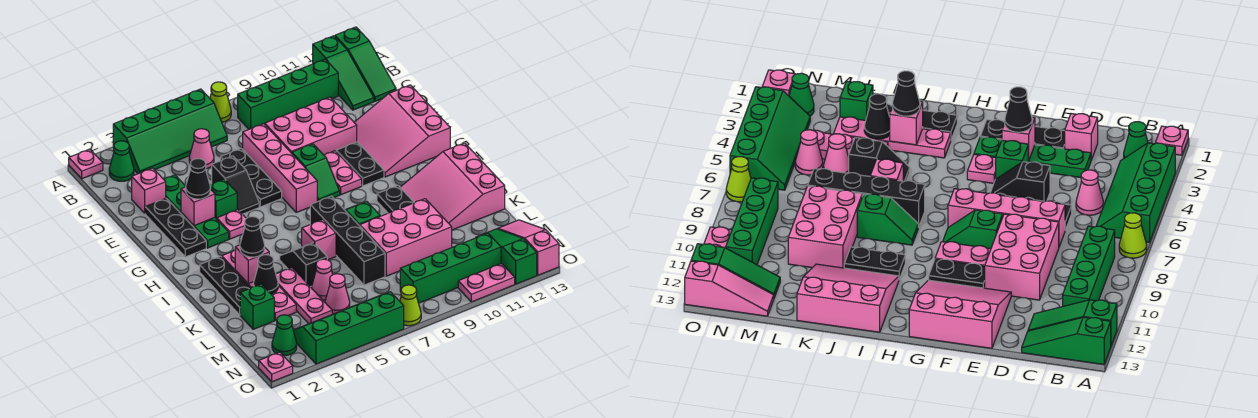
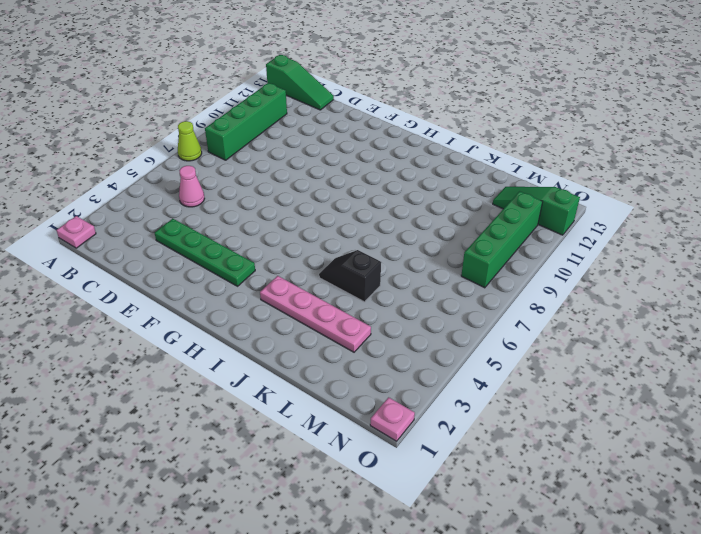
none -> green 2x4 slope [113,89,227,174]
none -> green 1x3 slope [313,36,374,110]
none -> green 1x1 cone [109,141,134,181]
none -> pink 1x1 brick [132,168,166,213]

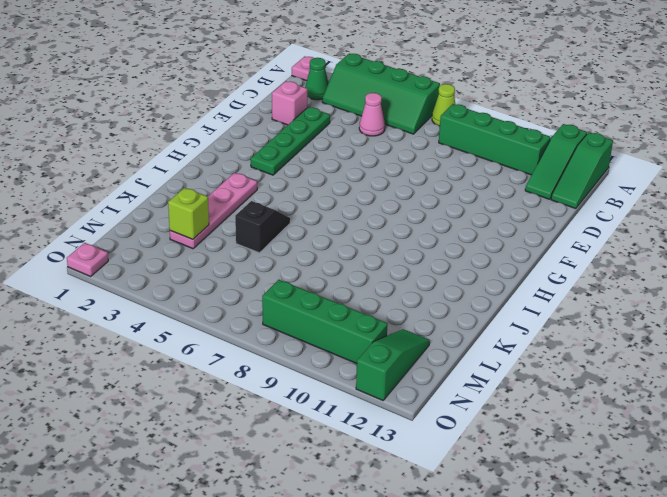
lime 1x1 brick [168,188,209,239] -> none
none -> black 1x3 plate [220,148,282,207]
none -> pink 1x4 brick [243,124,317,212]
none -> pink 2x3 brick [265,97,357,155]
none -> black 1x3 plate [145,198,206,257]

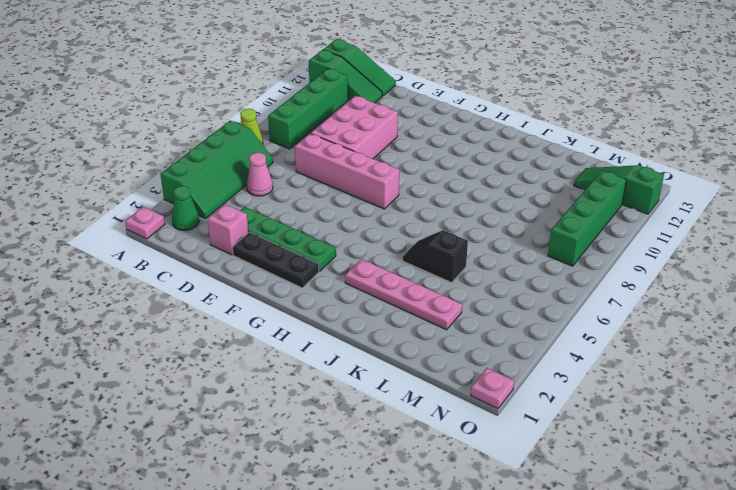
none -> black 1x3 plate [220,148,282,207]
none -> black 1x2 slope [212,156,259,214]
none -> pink 3x3 slope [354,85,450,177]
none -> green 1x1 brick [210,179,237,219]

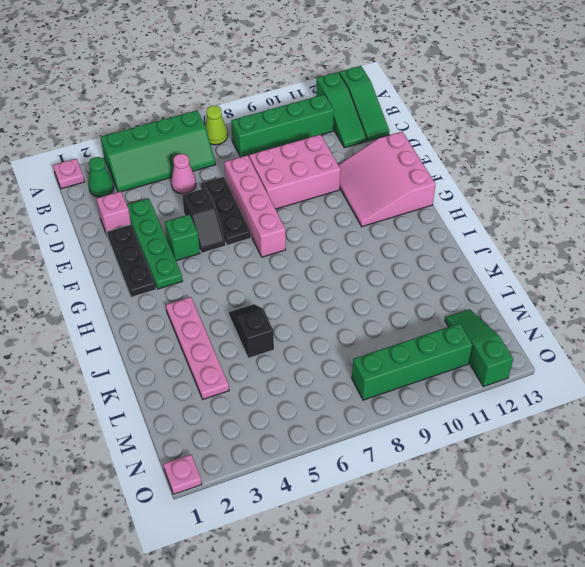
none -> green 1x2 slope [292,144,340,202]
none -> pink 1x2 plate [324,151,362,195]
none -> black 1x2 plate [336,142,384,186]
none -> pink 1x1 plate [217,209,246,239]

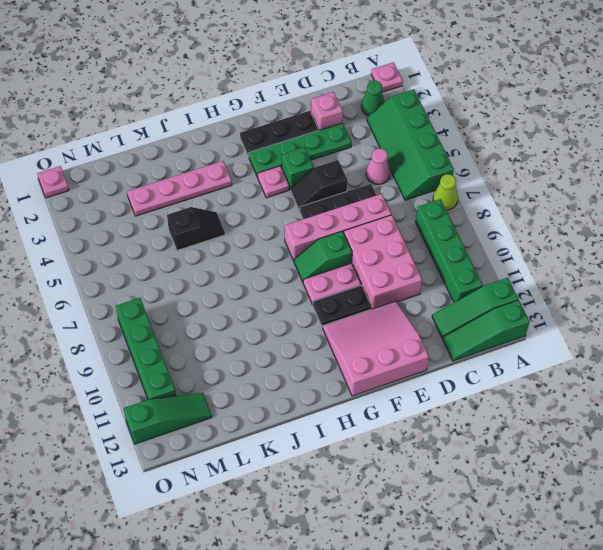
none -> black 1x3 plate [200,256,250,315]
none -> black 1x4 brick [310,196,385,285]
none -> green 1x2 slope [345,202,380,226]
none -> black 1x2 plate [377,185,414,213]

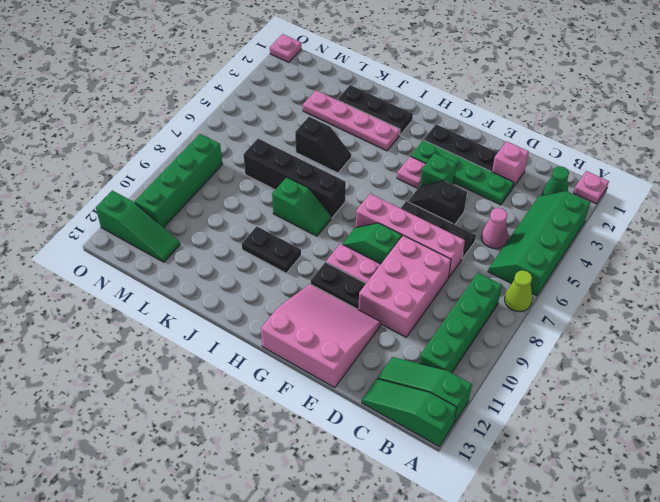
none -> pink 3x3 slope [400,143,505,230]
none -> pink 1x1 brick [302,220,336,260]
none -> pink 1x3 plate [276,268,332,324]
none -> pink 2x3 brick [360,199,452,276]

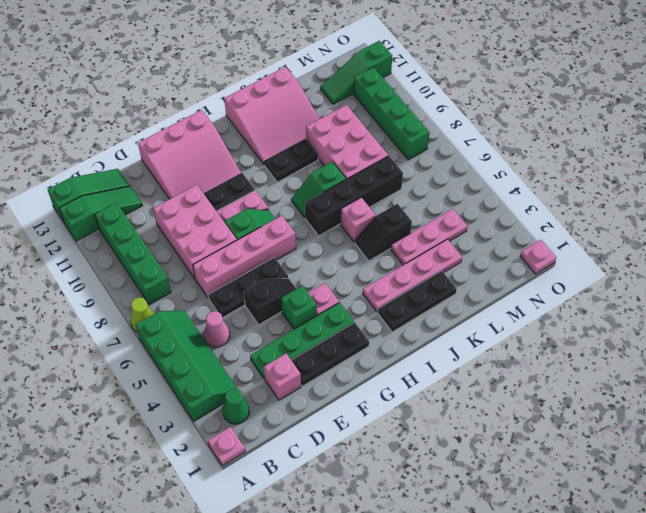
none -> green 1x1 brick [240,284,274,329]
none -> pink 1x1 cone [311,259,333,300]
none -> pink 1x1 cone [325,274,350,314]
none -> pink 1x3 slope [498,220,559,275]

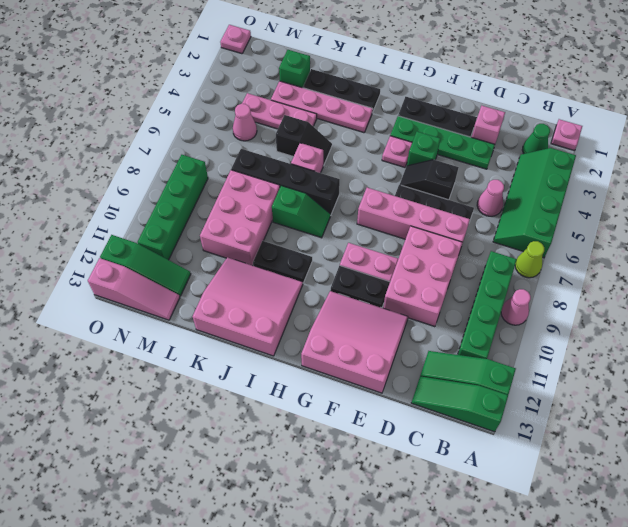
pink 1x1 cone [501,289,531,325] -> pink 1x1 cone moved to [311,259,333,300]
none -> green 1x2 slope [292,144,340,202]
none -> green 1x1 cone [272,315,297,356]
none -> green 2x4 slope [293,292,404,364]
none -> lime 1x1 cone [400,285,421,326]

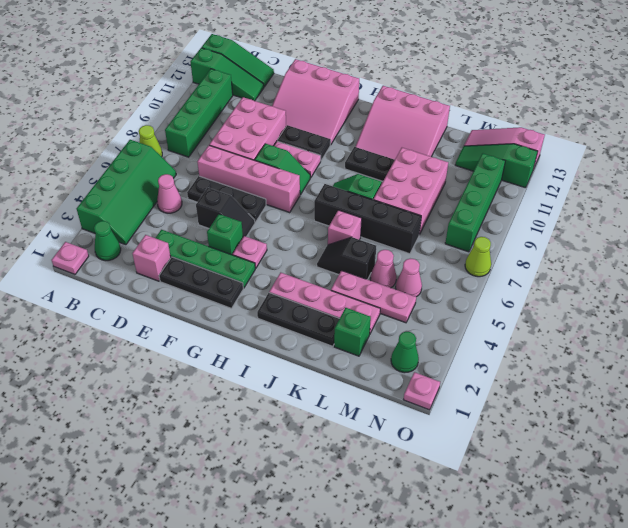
none -> green 2x4 slope [293,292,404,364]
none -> pink 1x2 plate [458,264,515,302]
none -> pink 1x1 brick [181,187,215,226]
none -> pink 1x1 brick [235,245,269,284]

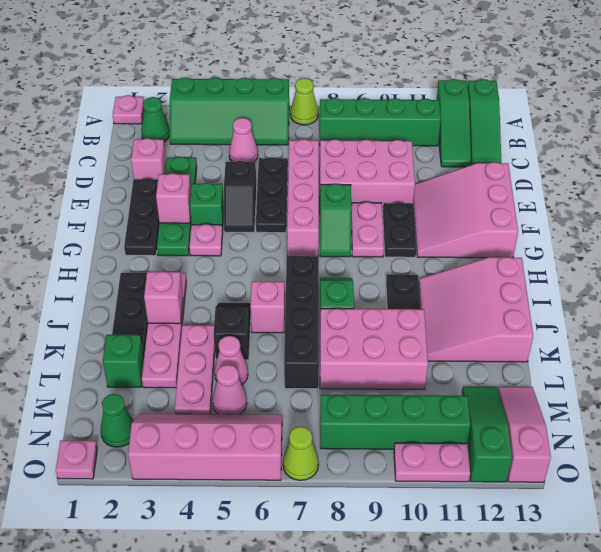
pink 2x4 slope [128,414,282,480] -> green 2x4 slope [293,292,404,364]
none -> black 1x1 cone [254,255,278,294]
none -> black 1x1 cone [186,159,210,199]
none -> black 1x1 cone [240,217,265,257]

